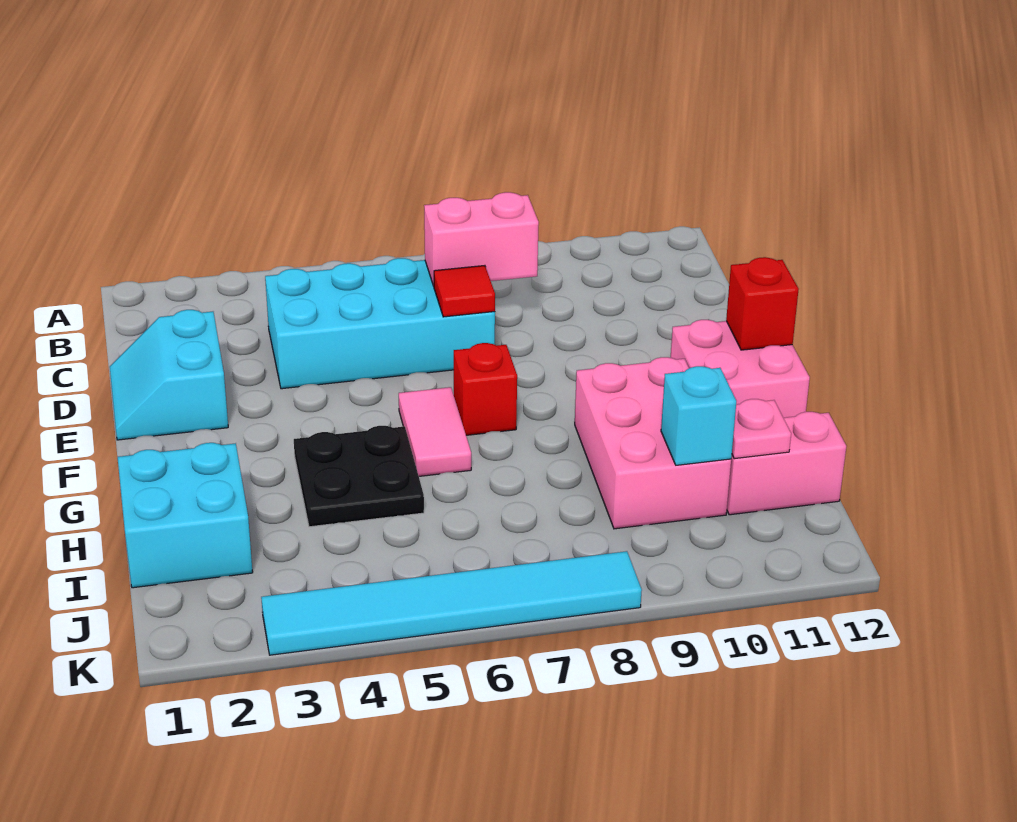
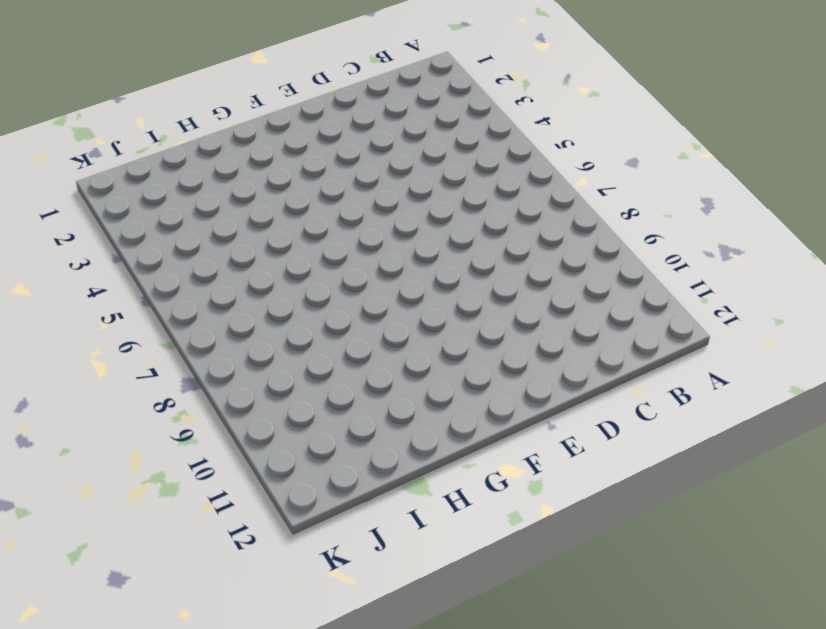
none -> cyan 2x4 brick [265,258,495,389]
none -> cyan 2x2 slope [110,310,228,440]
none -> pink 1x2 tile [399,387,471,476]

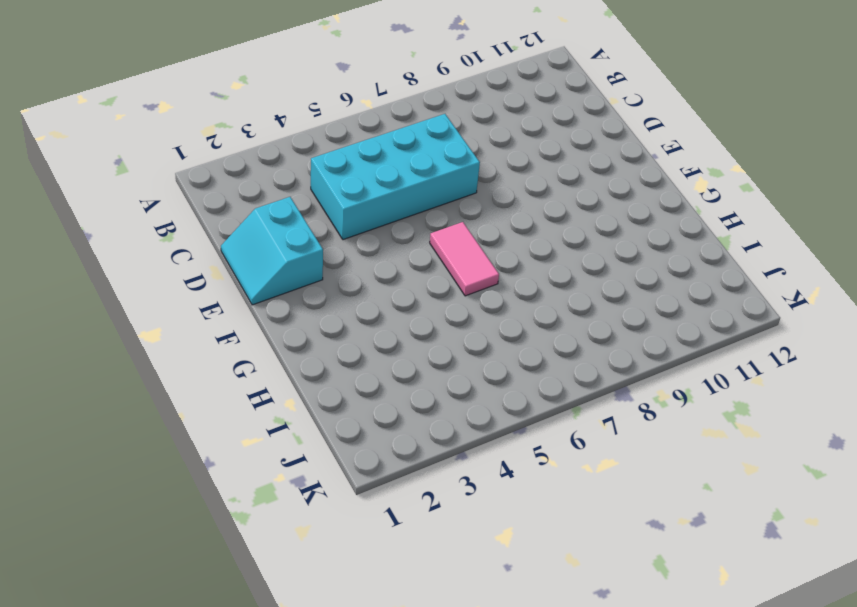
none -> red 1x1 brick [454,343,517,435]
none -> pink 2x2 brick [671,320,810,418]
none -> black 2x2 plate [294,426,424,527]

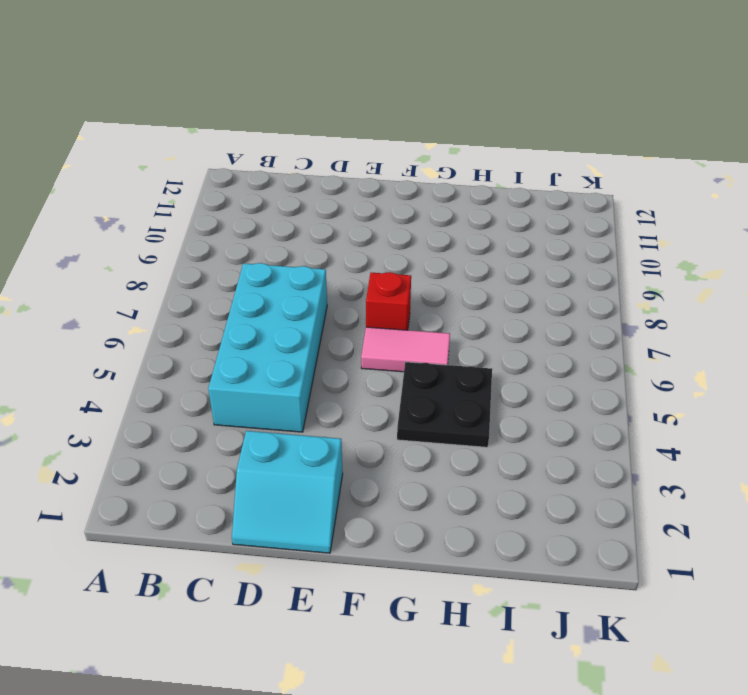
none -> pink 2x2 brick [671,320,810,418]
none -> pink 2x3 brick [575,357,731,529]
none -> cyan 2x2 brick [118,443,253,588]

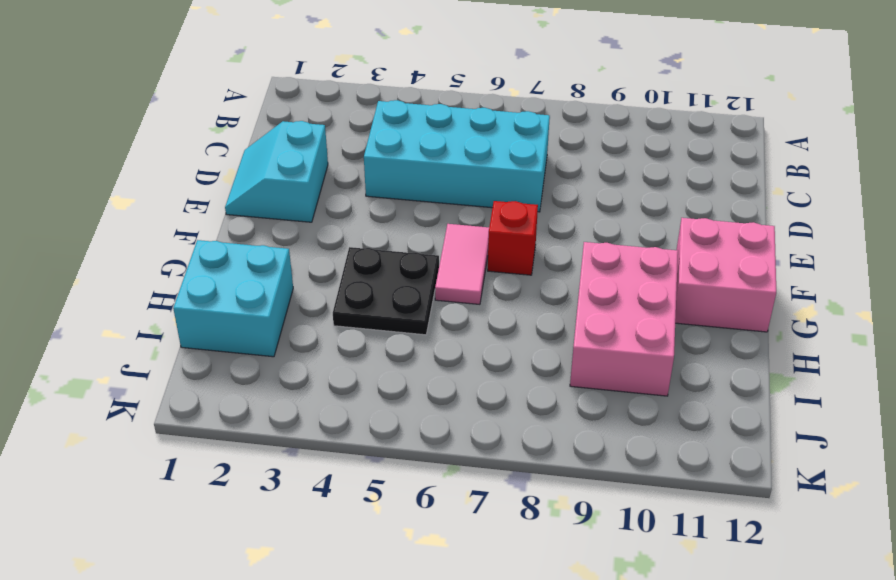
none -> pink 1x2 brick [727,412,846,515]
none -> cyan 1x6 tile [261,551,642,655]
none -> pink 1x2 brick [424,192,539,286]

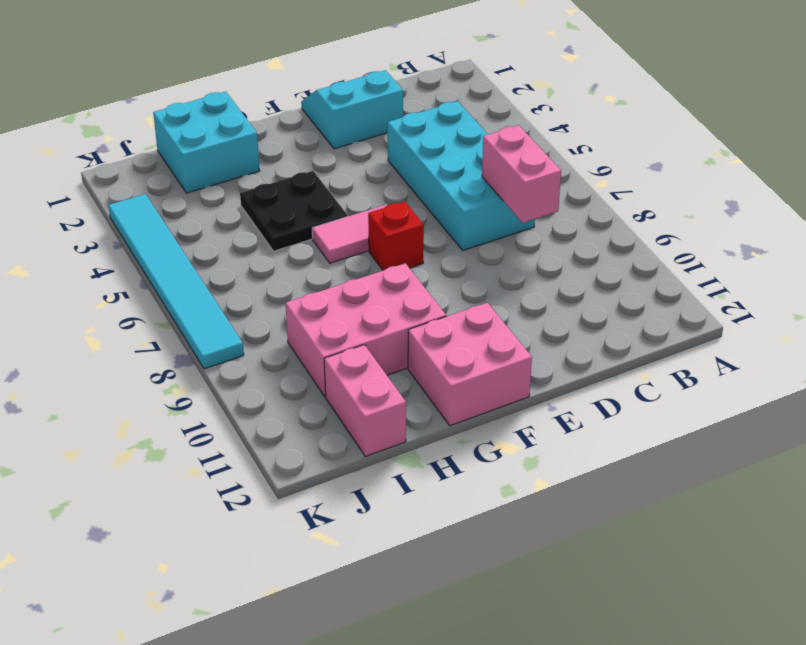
none -> red 1x1 tile [434,266,495,317]
none -> red 1x1 brick [726,257,799,350]
none -> cyan 1x1 brick [661,366,736,465]

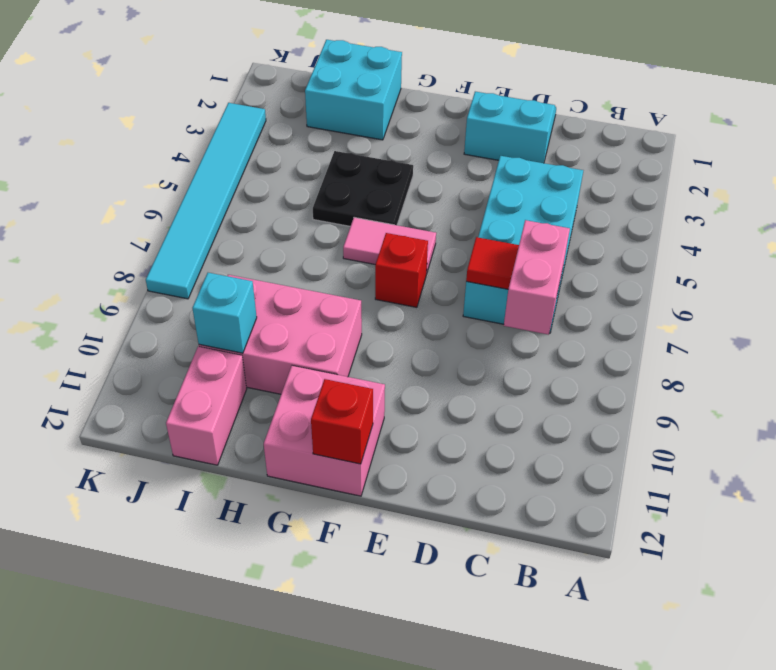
none -> pink 1x1 plate [732,399,791,459]

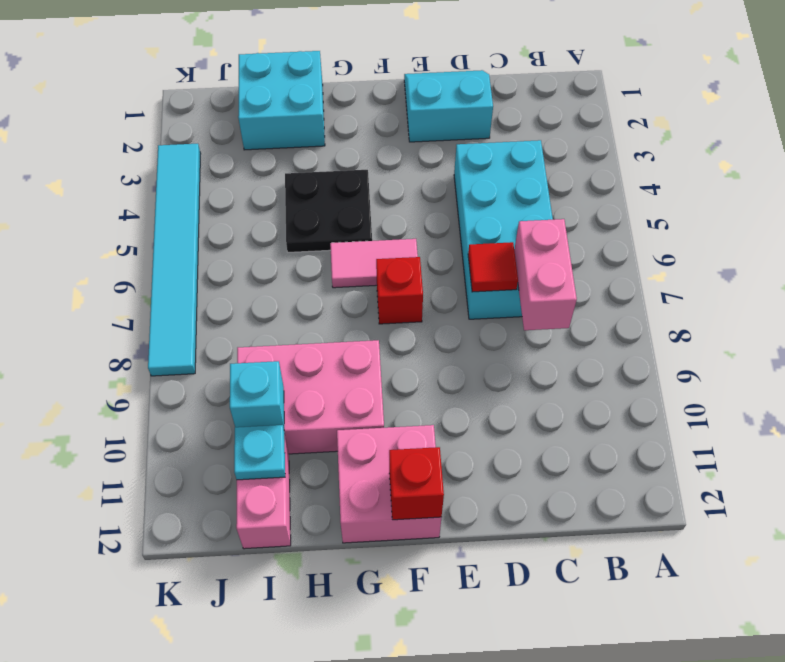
cyan 1x1 plate [234,425,285,480] -> pink 1x1 plate [732,399,791,459]

